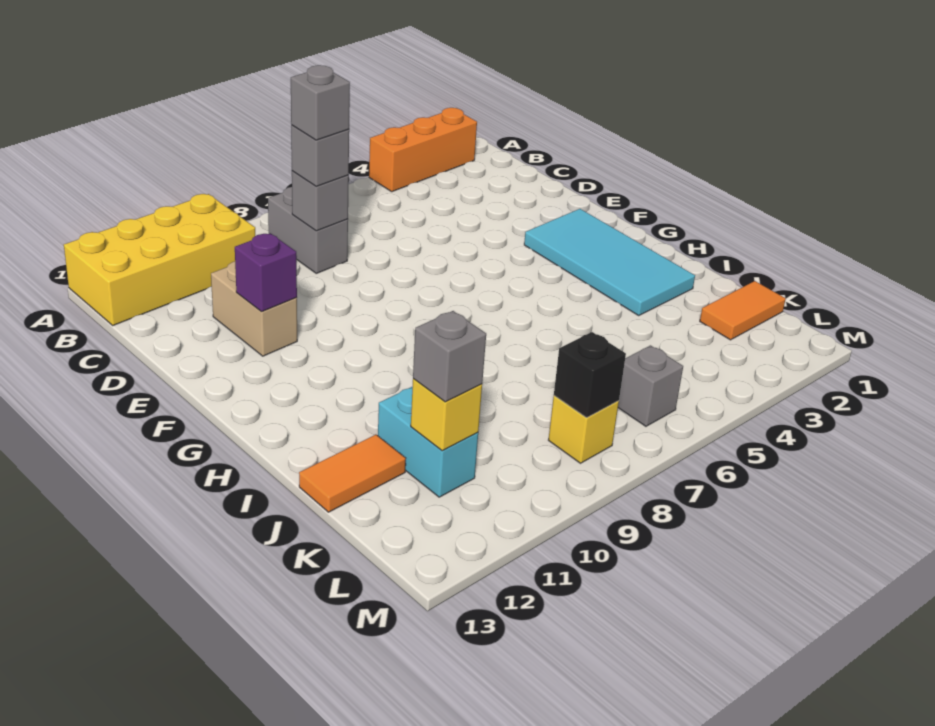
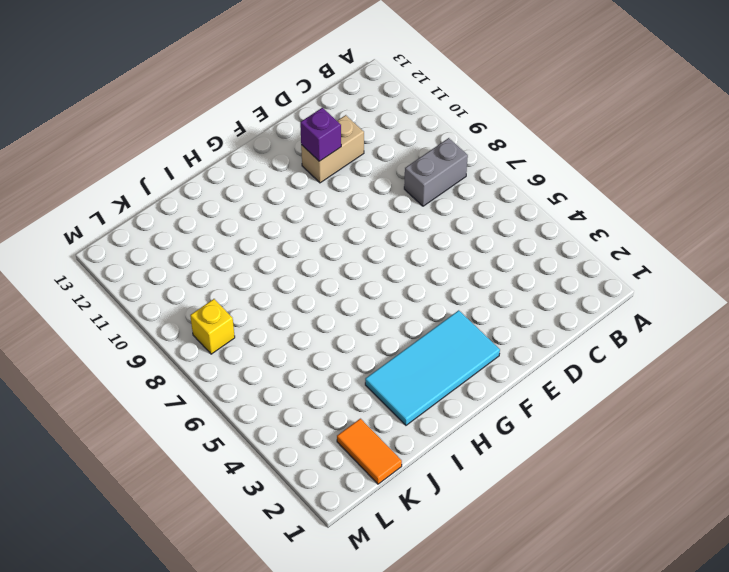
none -> orange 1x3 brick [369,108,477,192]
none -> yellow 2x4 brick [64,194,255,325]
none -> cyan 1x2 brick [378,387,478,497]

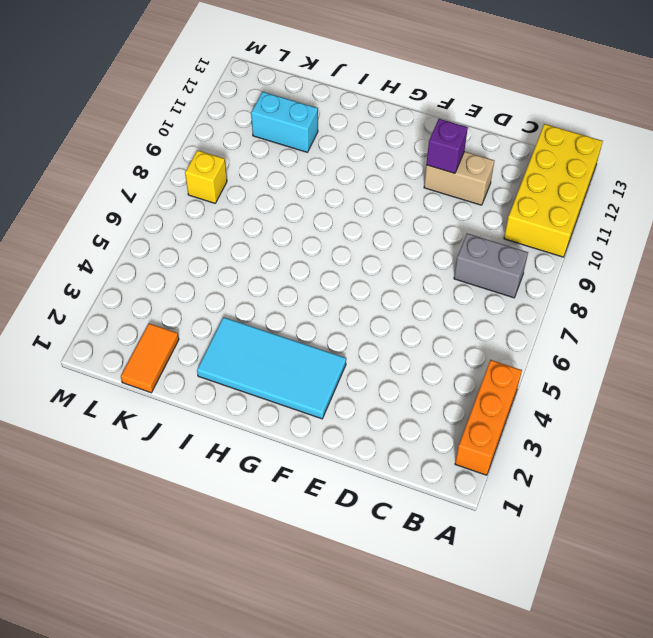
none -> orange 1x2 tile [299,435,406,512]
none -> grey 1x1 brick [618,345,683,426]
none -> grey 1x1 brick [292,171,349,231]

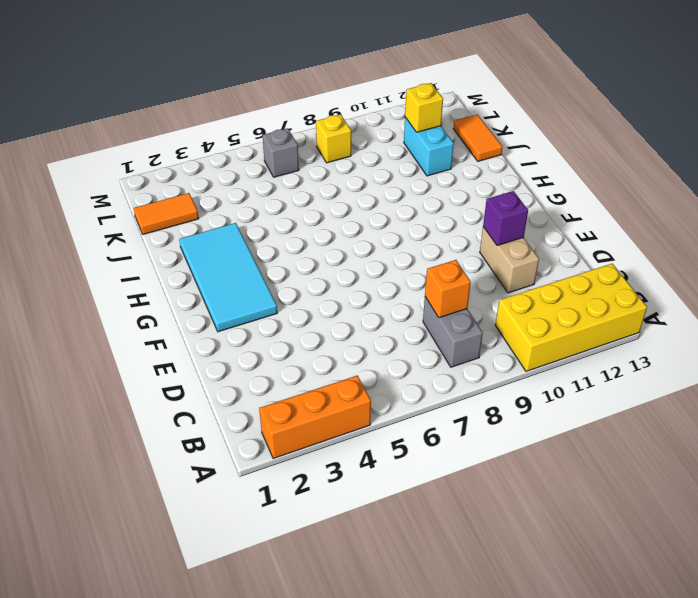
orange 1x1 brick [425,260,471,318] -> grey 1x1 brick [292,171,349,231]
orange 1x2 tile [453,115,502,161] -> orange 1x2 tile turned to [299,435,406,512]
none -> black 1x1 brick [554,332,626,418]
none -> grey 1x1 brick [291,125,349,186]
none -> grey 1x1 brick [413,311,486,402]

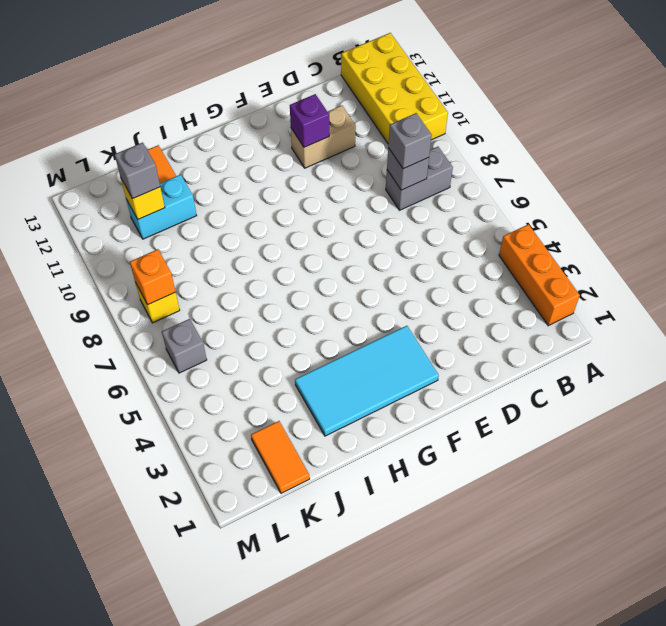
orange 1x1 brick [130,249,175,305] -> black 1x1 brick [554,332,626,418]
none -> grey 1x1 brick [291,65,350,140]

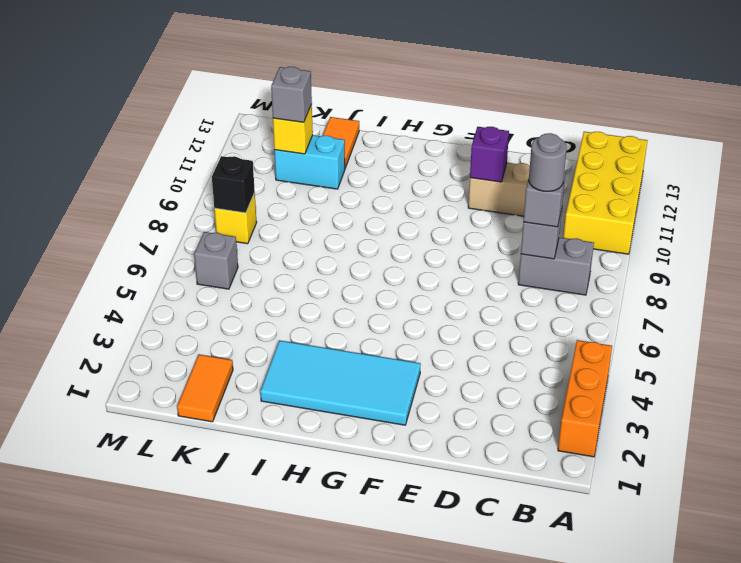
grey 1x1 round brick [529,133,567,191] -> grey 1x1 brick [291,65,350,140]

